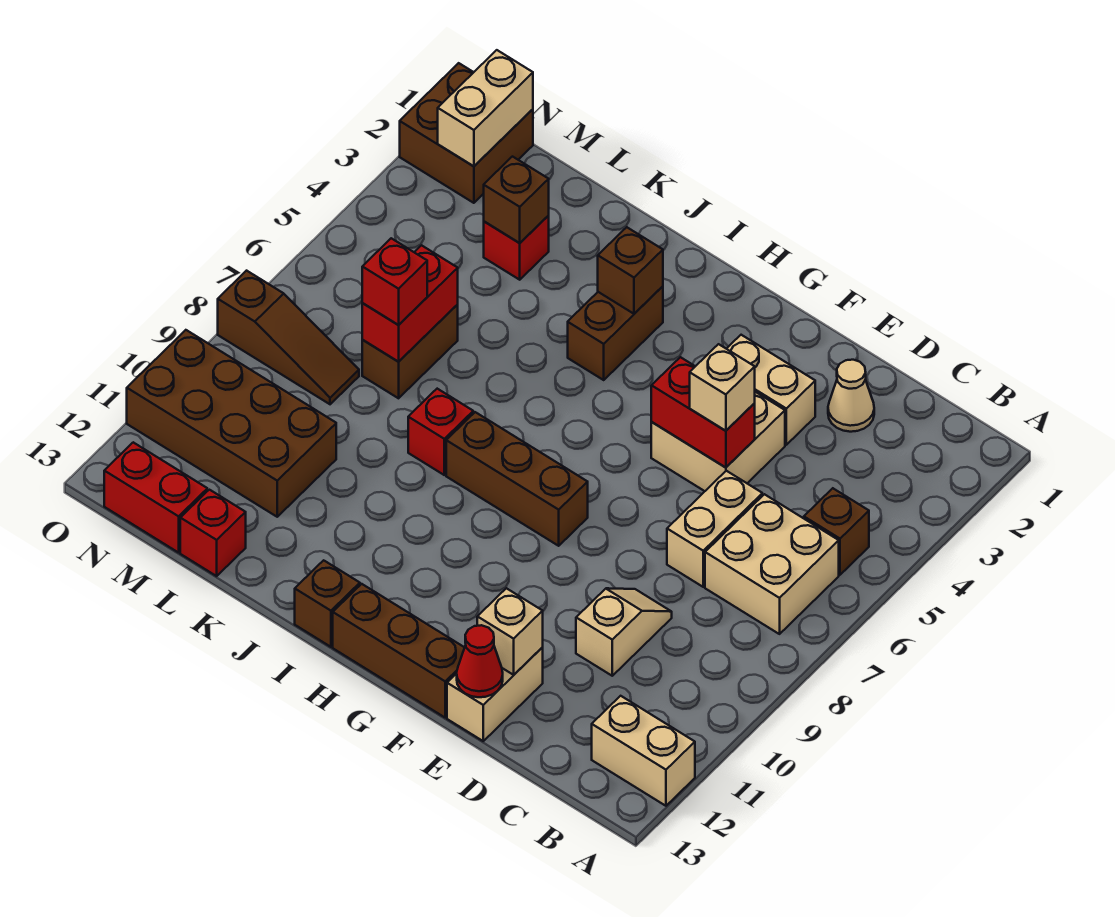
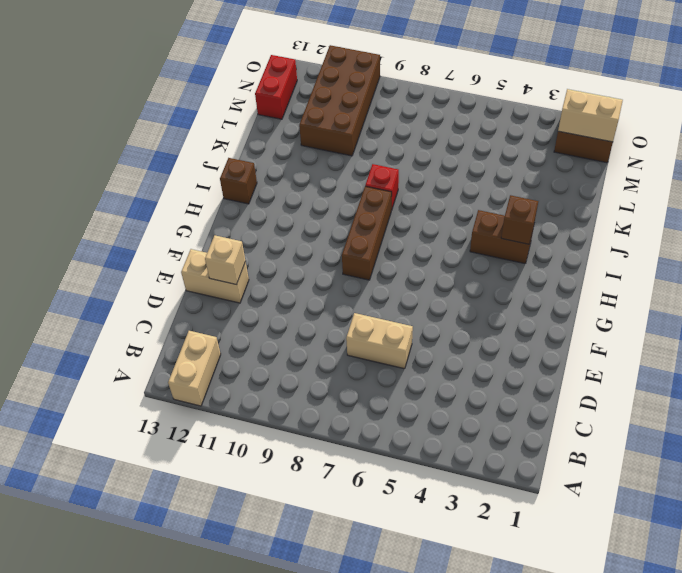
none -> brown 1x1 brick [804,488,869,575]
none -> tan 2x2 brick [705,494,839,634]
none -> tan 1x1 cone [828,360,874,432]
none -> tan 1x2 slope [576,588,672,676]

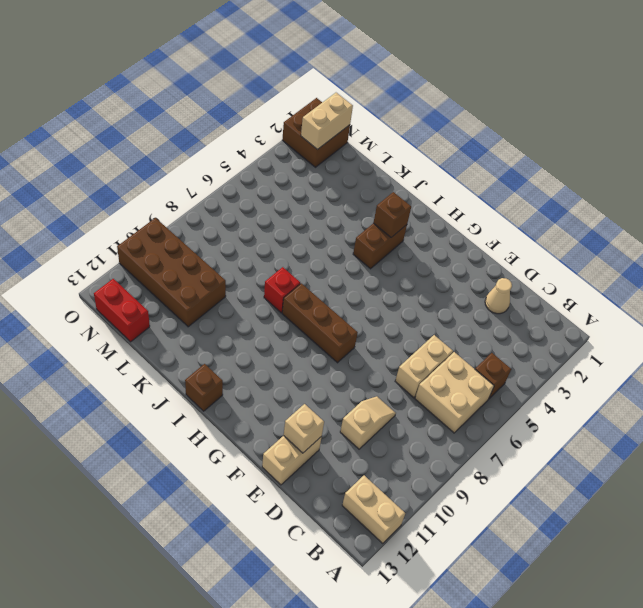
none -> tan 1x2 brick [727,335,815,445]
none -> tan 2x2 brick [651,392,785,491]
none -> brown 1x3 brick [333,584,465,717]
none -> red 1x1 brick [484,216,549,280]

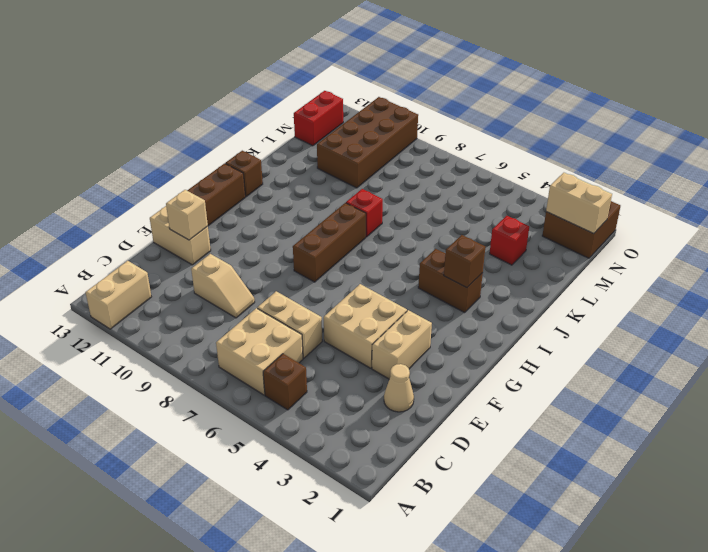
none -> brown 1x2 brick [362,305,458,398]
none -> red 1x1 brick [180,490,246,576]
none -> brown 1x3 slope [218,271,359,404]
none -> red 1x2 brick [651,357,755,468]

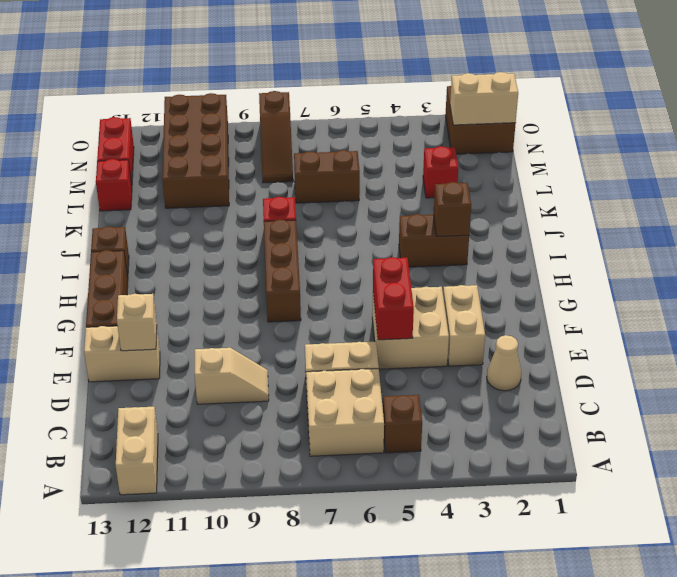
none -> red 1x1 cone [457,625,503,697]
none -> brown 1x1 brick [484,157,549,243]
none -> red 1x2 brick [362,245,458,362]
none -> tan 1x1 brick [690,344,755,431]

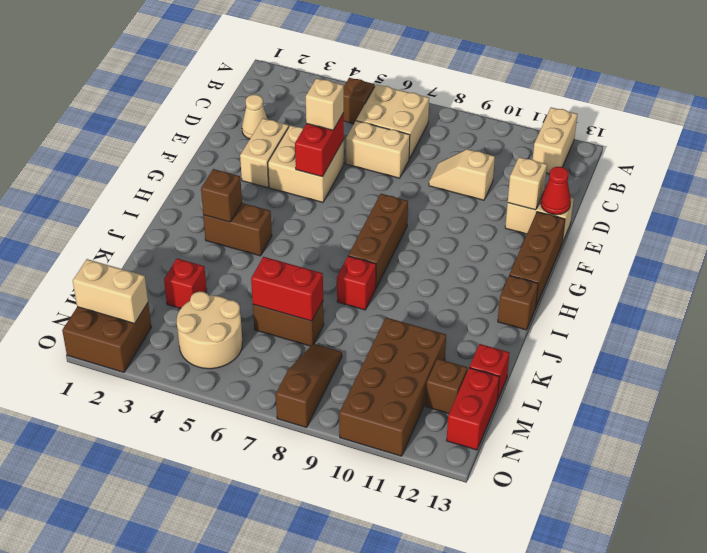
tan 2x2 round brick [177,292,242,369] -> none
brown 1x1 brick [426,359,467,413] -> brown 1x1 brick moved to [484,157,549,243]
none -> red 1x1 brick [362,238,427,325]

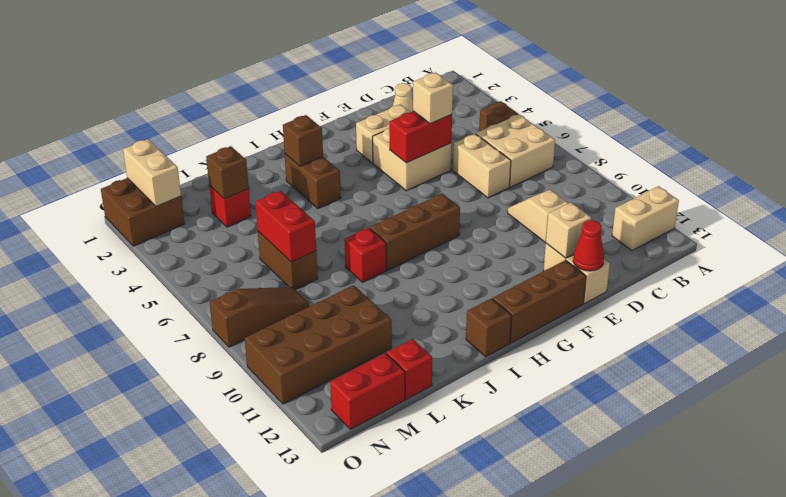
none -> red 1x1 brick [362,238,427,325]

